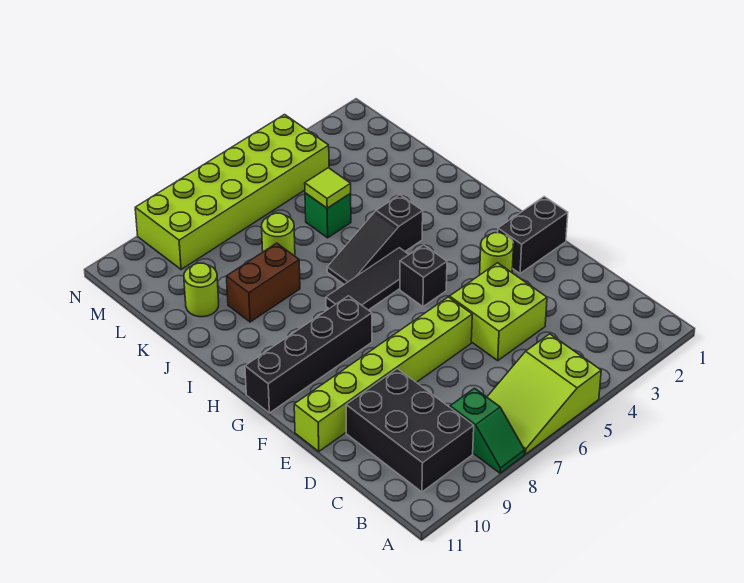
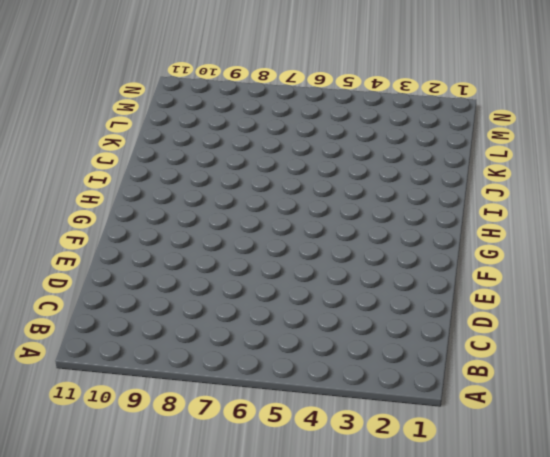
none -> lime 2x3 slope [487,334,601,454]
none -> green 1x2 slope [450,388,525,473]
none -> black 2x3 brick [346,369,474,492]

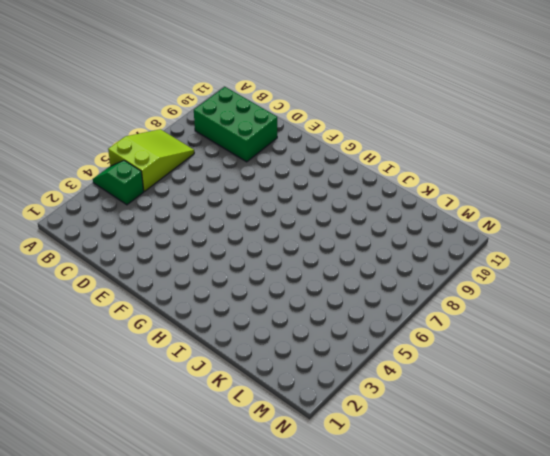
green 1x2 slope [93,160,144,205] -> green 1x2 slope moved to [450,388,525,473]
green 2x3 brick [194,87,277,162] -> black 2x3 brick [346,369,474,492]
none -> lime 2x2 brick [450,263,547,360]
none -> lime 1x6 brick [294,297,472,451]
none -> black 1x2 brick [498,197,568,274]

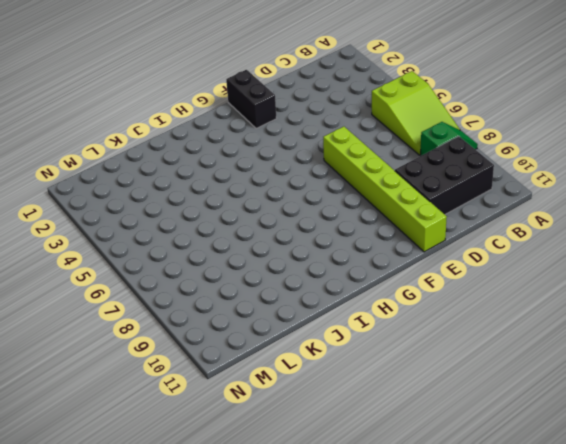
none -> lime 2x2 brick [450,263,547,360]
none -> lime 1x1 round brick [480,233,514,275]
none -> black 1x1 brick [400,245,447,307]

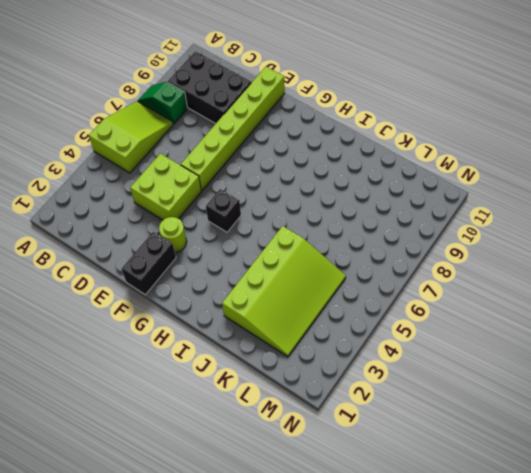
lime 3x4 slope [222,226,346,357] -> green 1x1 brick [305,193,351,238]
none -> black 1x4 brick [245,296,372,413]
none -> black 1x3 tile [326,248,409,310]
none -> black 1x3 slope [327,195,423,284]

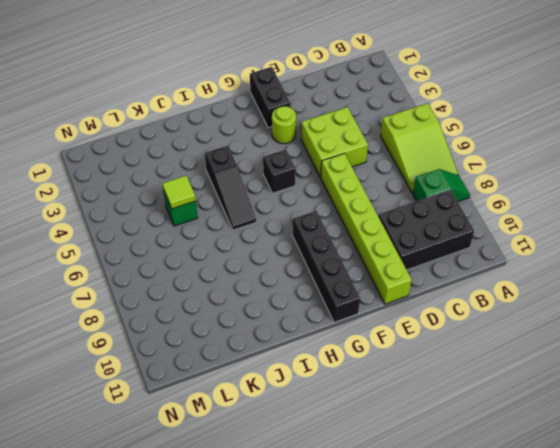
none -> black 1x3 tile [326,248,409,310]
none -> brown 1x2 brick [226,243,300,322]
none -> lime 1x1 round brick [262,213,295,256]

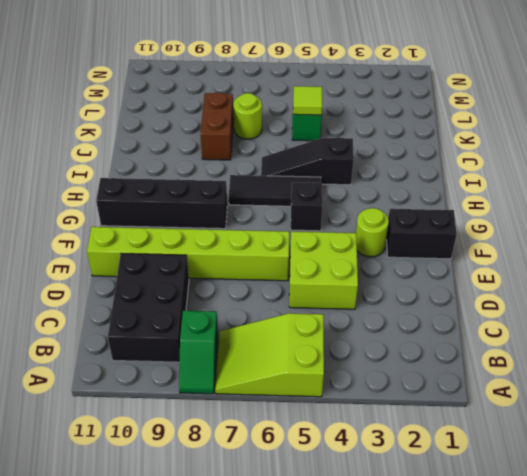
brown 1x2 brick [201,92,234,160] -> brown 1x2 brick turned to [226,243,300,322]
none -> lime 1x1 round brick [184,263,219,317]
none -> lime 2x6 brick [135,115,329,270]

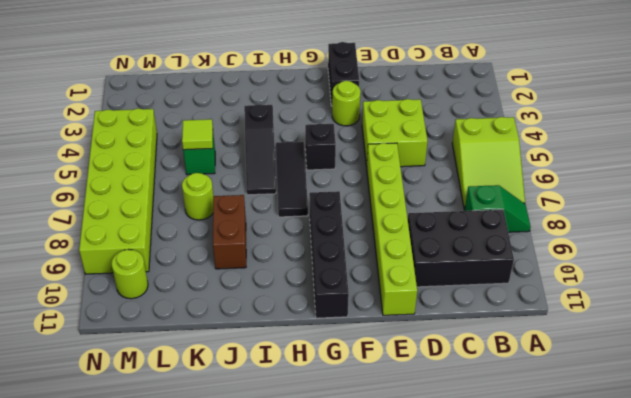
lime 1x1 round brick [111,249,148,299] -> lime 1x1 round brick moved to [184,263,219,317]

